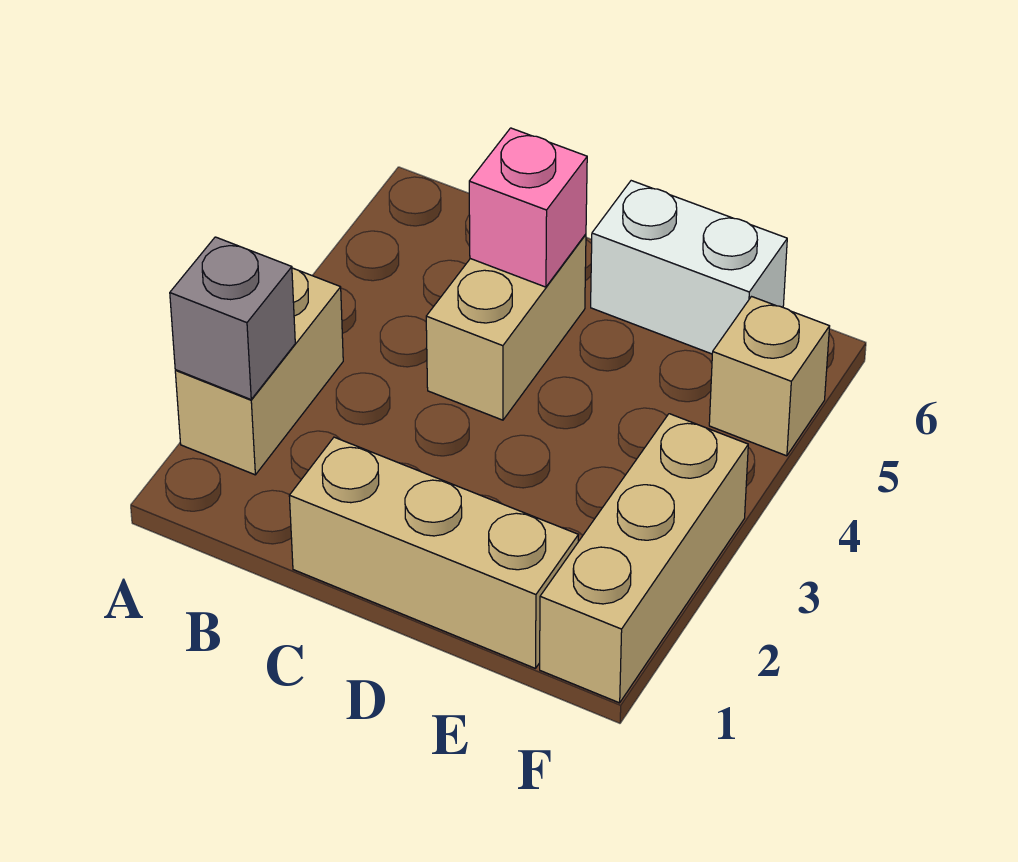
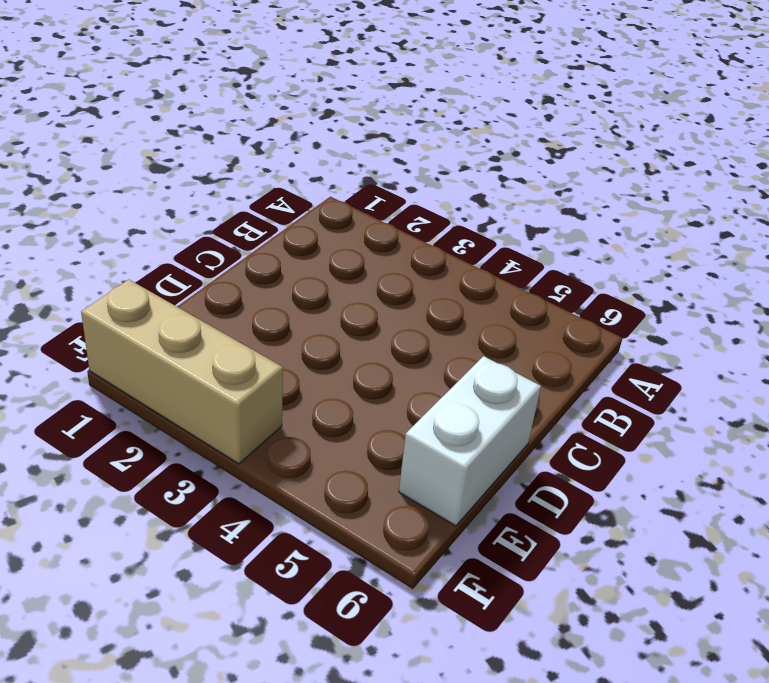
none -> tan 1x2 brick [175,268,343,475]
none -> tan 1x3 brick [289,437,578,668]

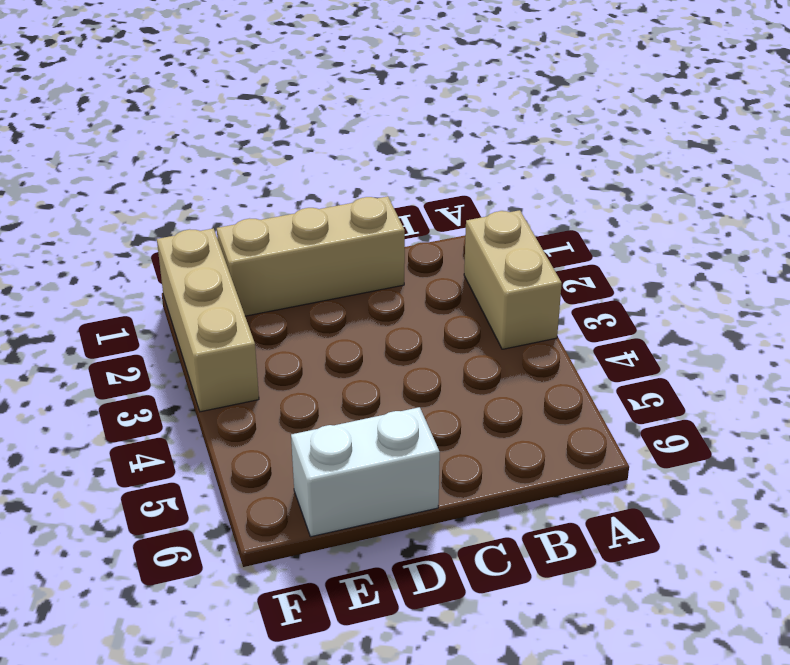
none -> tan 1x2 brick [426,234,586,420]
none -> tan 1x1 brick [709,297,830,456]

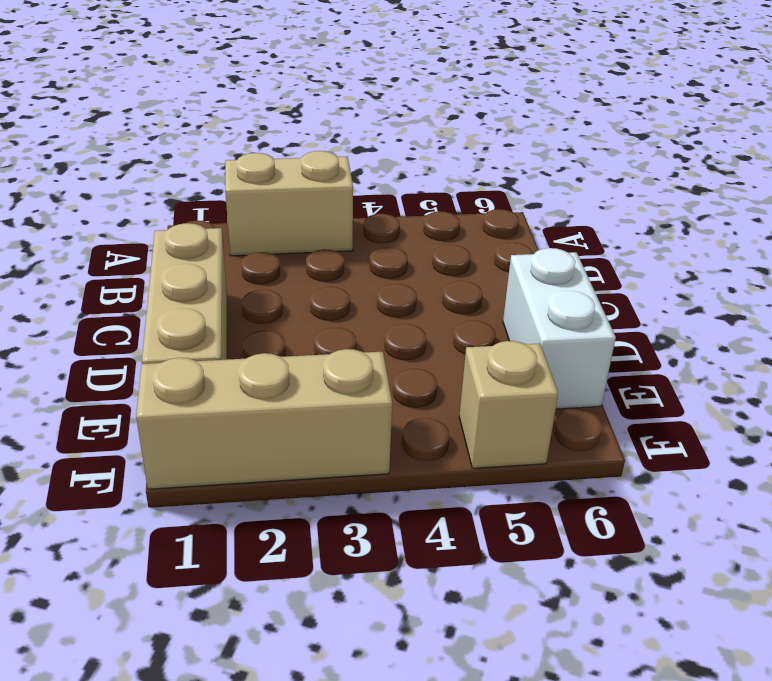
none -> tan 1x2 brick [426,234,586,420]
none -> grey 1x1 brick [170,237,295,399]

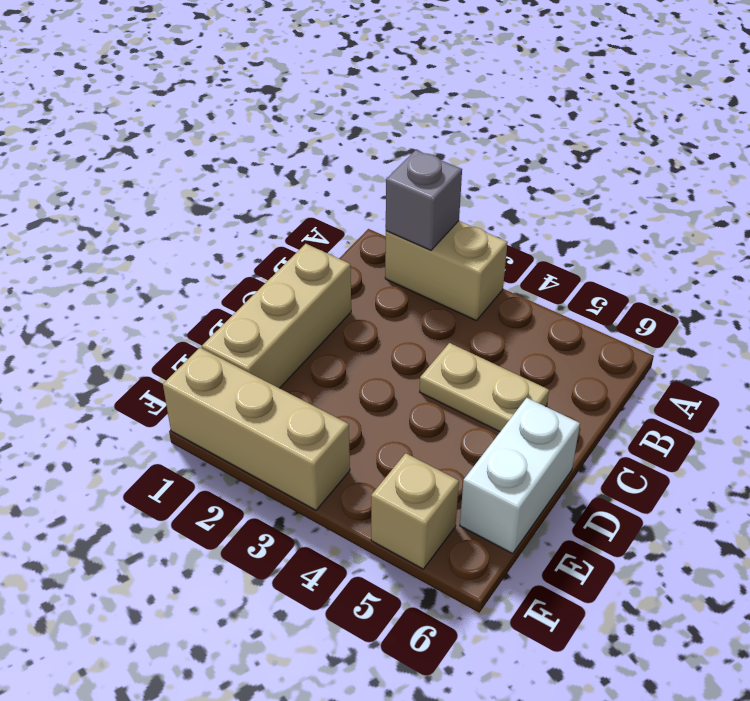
tan 1x2 plate [420,343,549,432] -> tan 1x2 brick [426,234,586,420]
none -> pink 1x1 brick [469,128,587,287]

